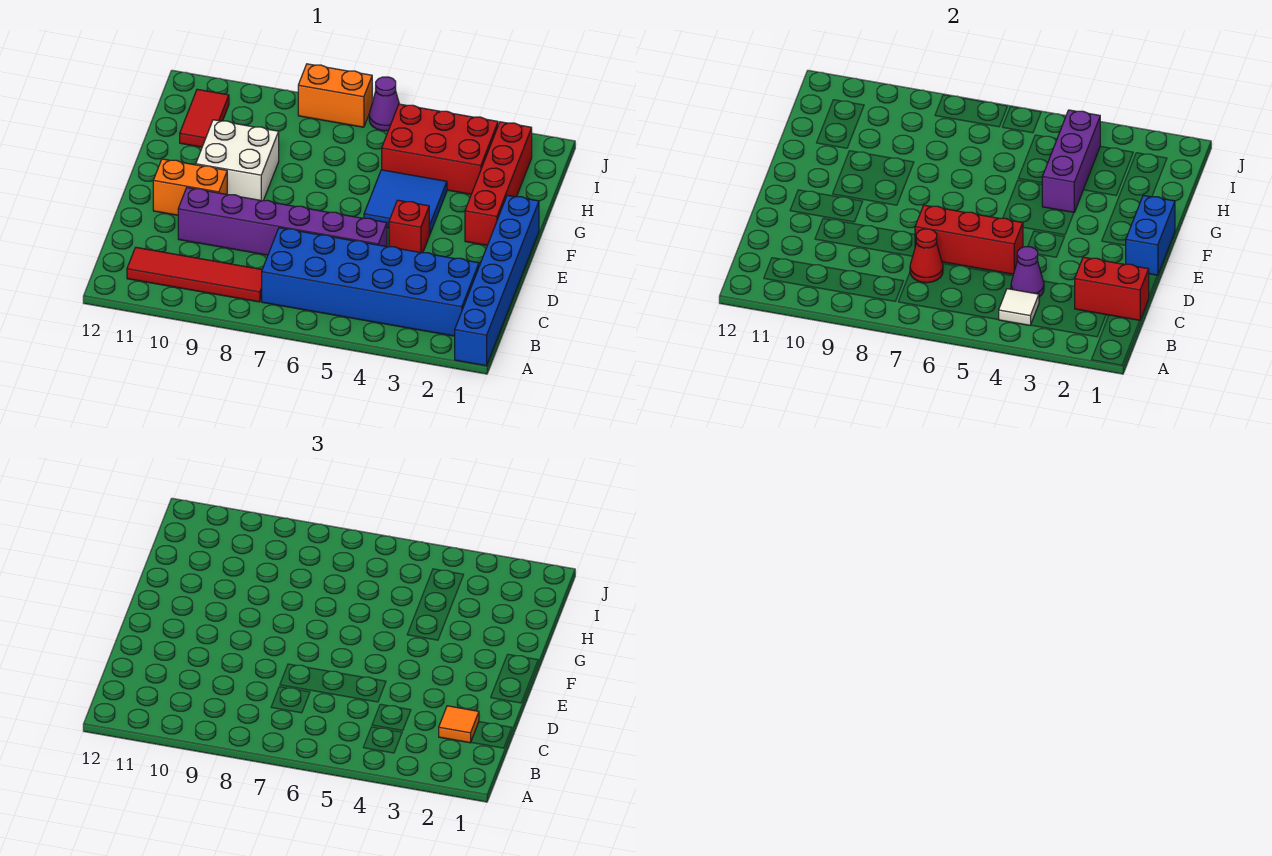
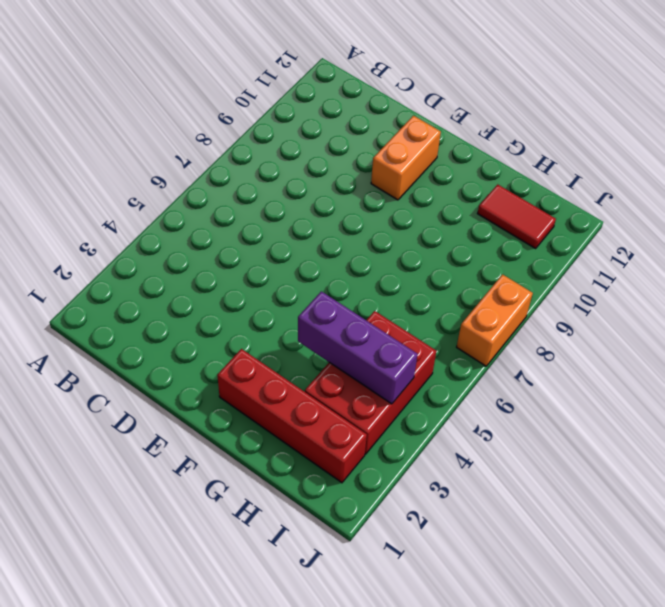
none -> blue 1x6 brick [455,195,539,366]
none -> blue 2x6 brick [262,228,479,336]
none -> red 1x4 tile [127,247,262,302]

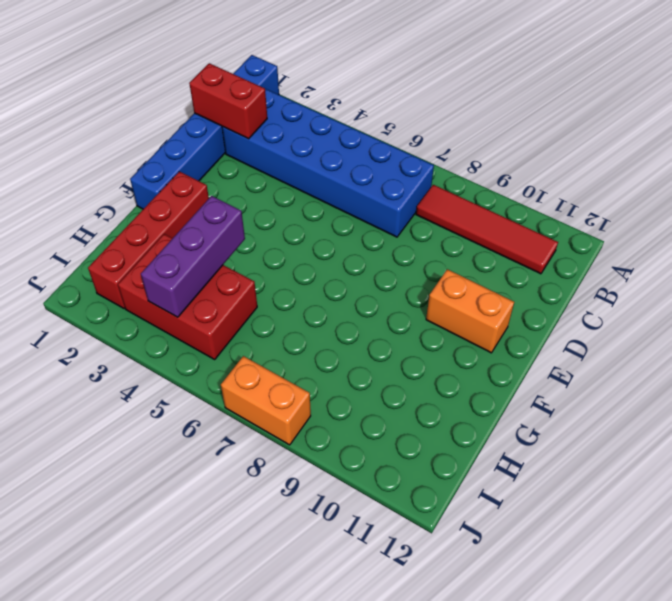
none -> purple 1x6 brick [178,188,387,255]
none -> red 1x1 brick [389,200,429,253]
none -> blue 2x2 tile [364,170,447,235]

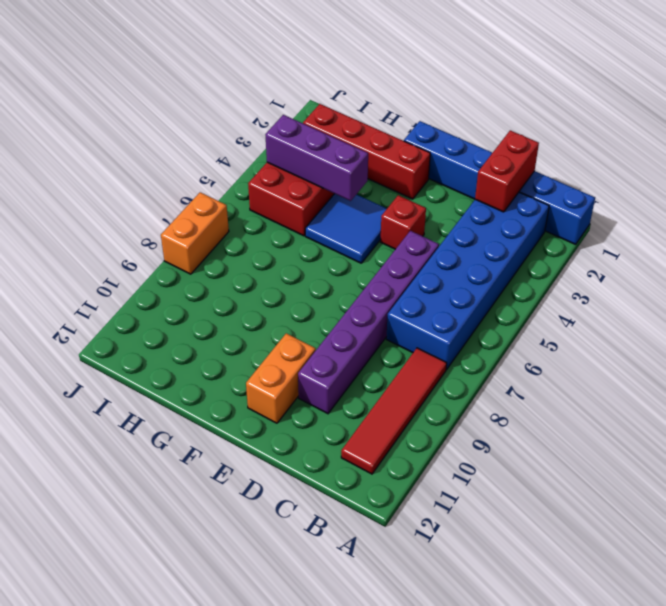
none -> white 2x2 brick [196,120,279,201]
none -> red 1x2 tile [180,89,229,147]
none -> purple 1x1 cone [369,77,399,131]

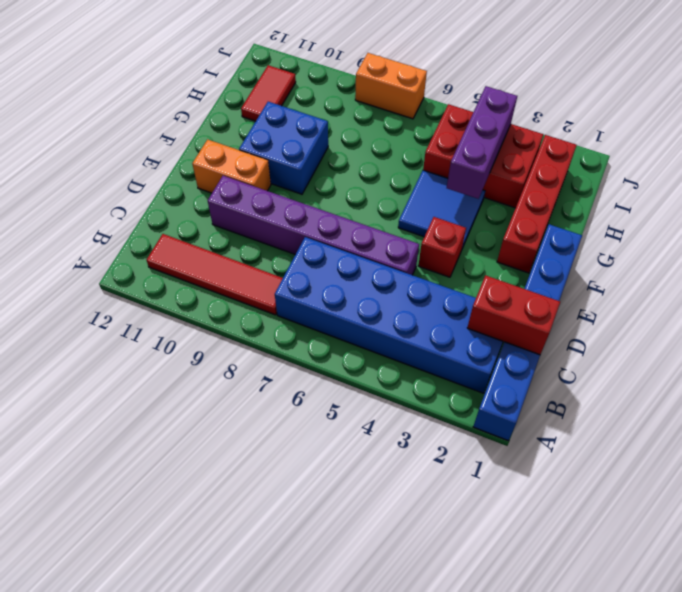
blue 2x2 brick [239,102,328,194] -> white 2x2 brick [196,120,279,201]
none -> purple 1x1 cone [369,77,399,131]
none -> white 1x1 tile [998,289,1039,326]
none -> purple 1x1 cone [1011,247,1044,297]

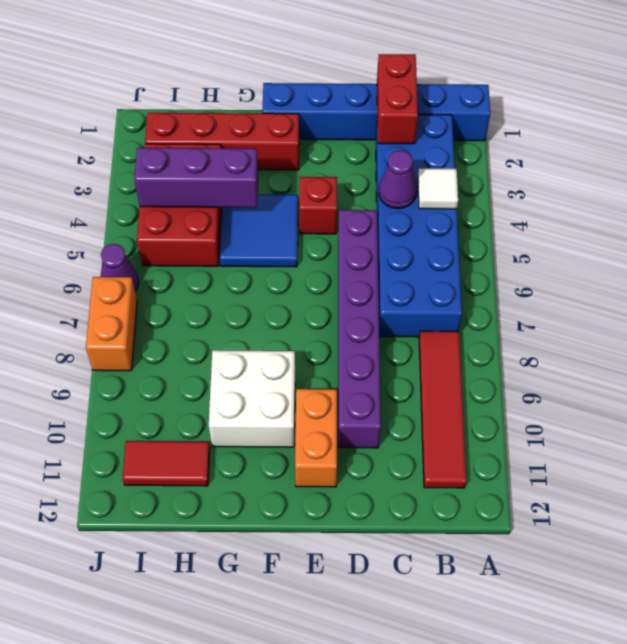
none -> red 1x1 cone [910,229,943,283]
none -> red 1x3 brick [915,205,1023,274]
none -> blue 1x2 brick [1126,195,1175,276]

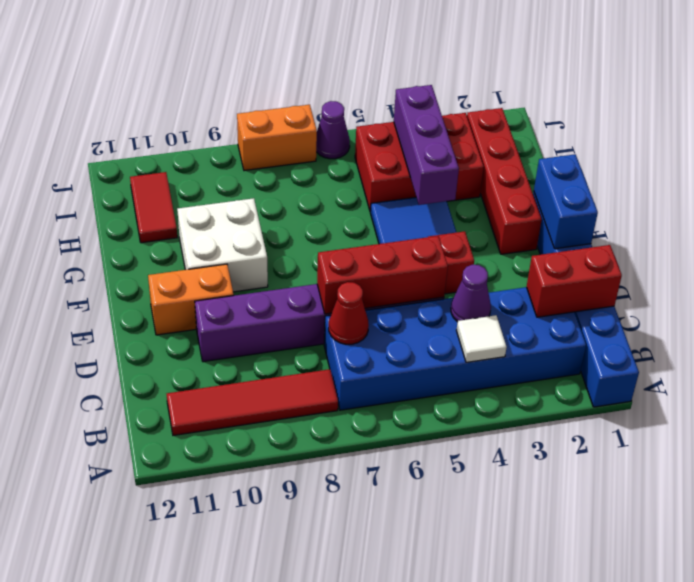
none -> orange 1x1 tile [439,706,479,743]

